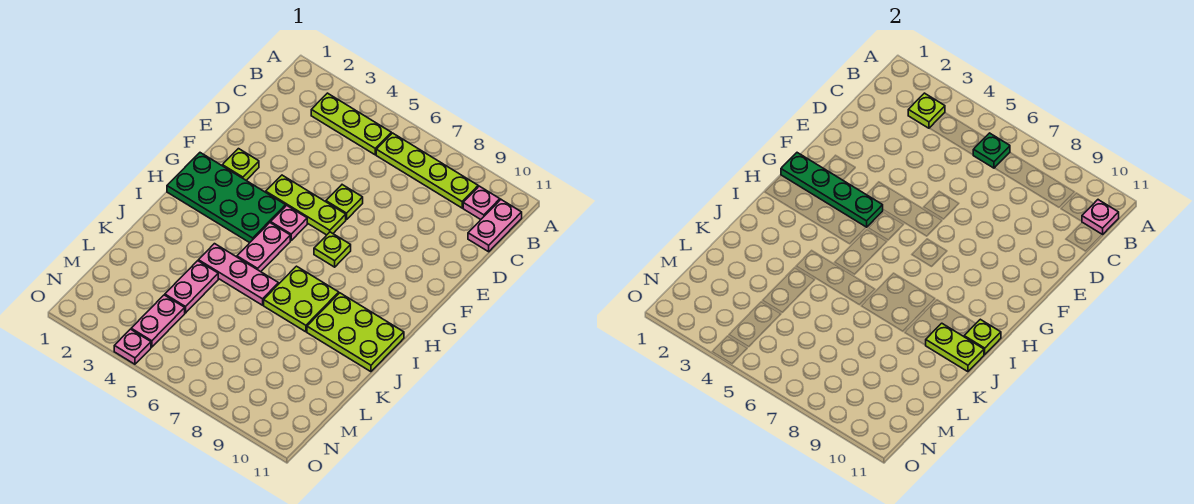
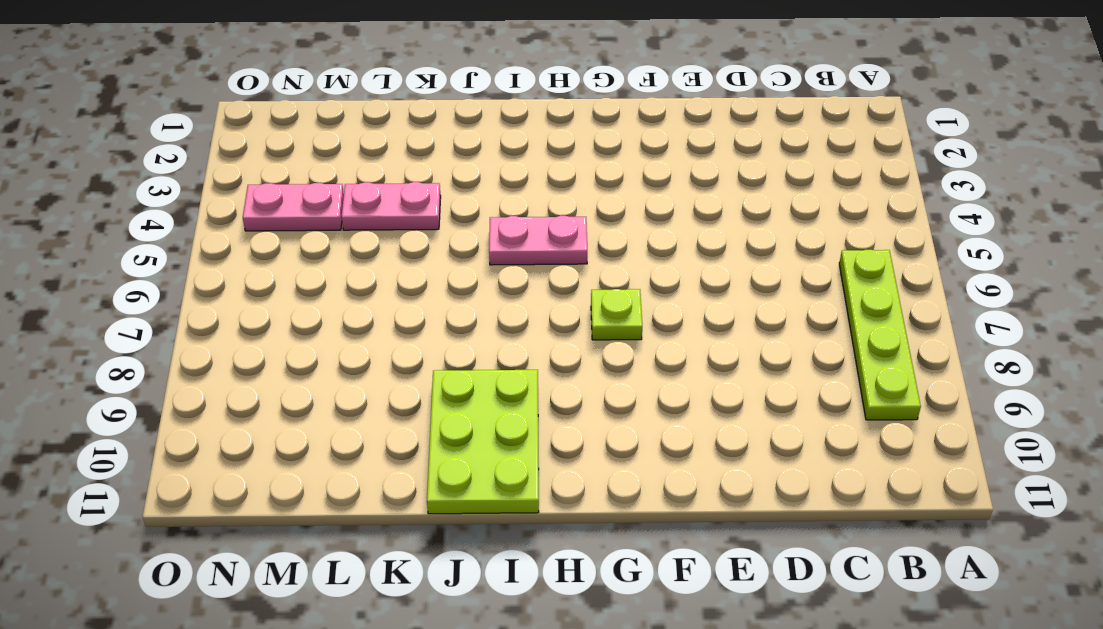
none -> lime 1x3 plate [311,93,391,155]
none -> pink 1x1 plate [463,186,500,219]
none -> pink 1x2 plate [468,200,522,252]

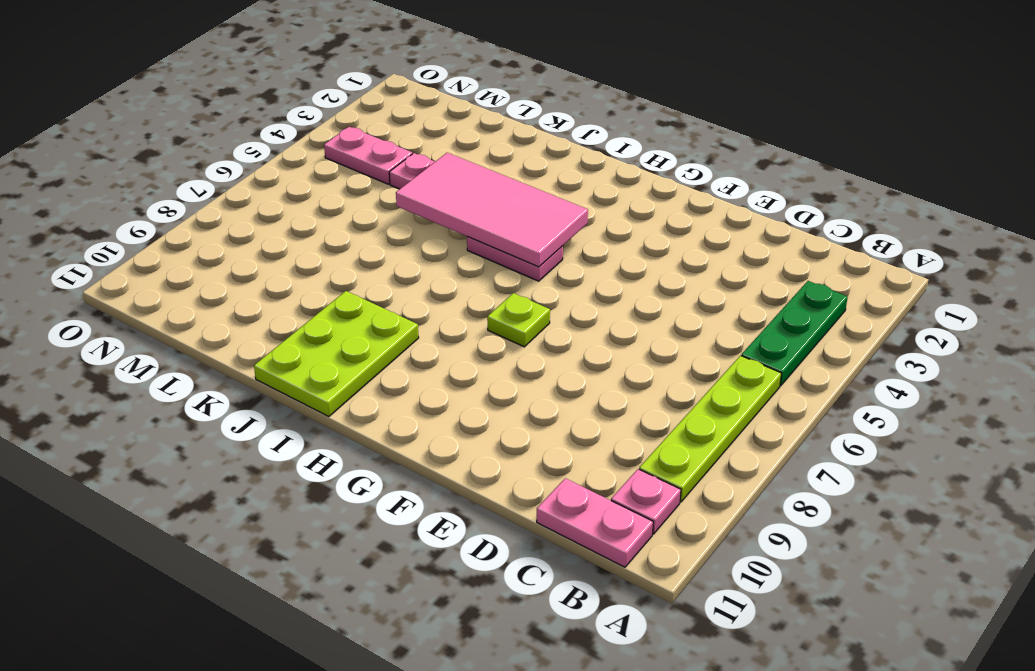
green 1x3 plate [741,281,848,386] -> lime 1x3 plate [311,93,391,155]
pink 2x4 tile [396,153,588,267] -> none
none -> lime 1x1 plate [326,185,363,220]
none -> lime 1x1 plate [222,149,259,180]
none -> lime 1x3 plate [266,175,346,235]

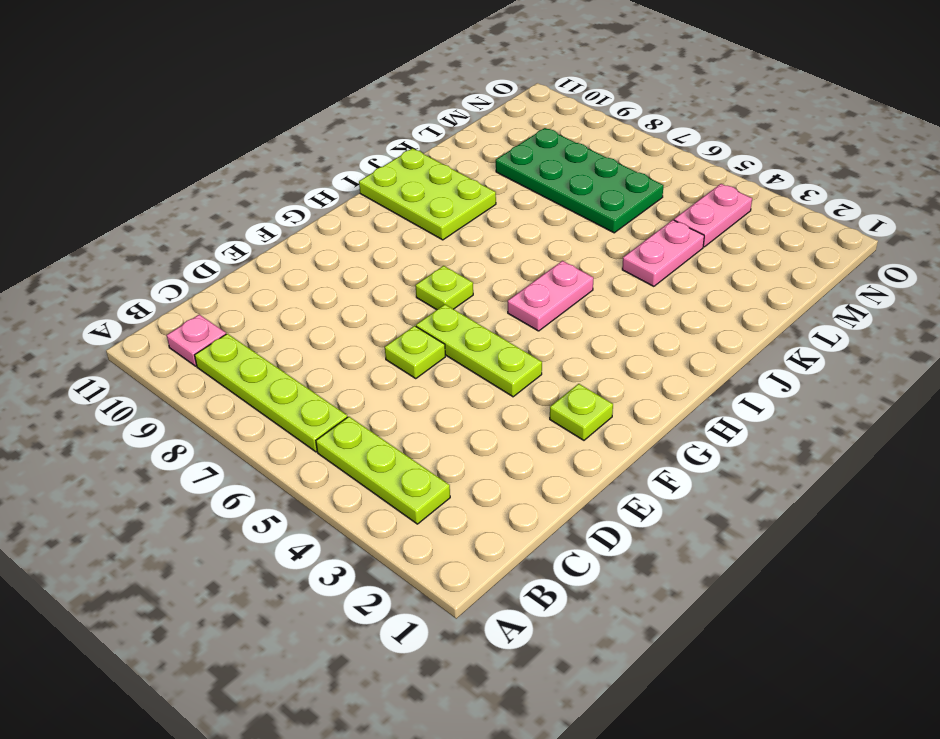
green 2x4 plate [496,128,664,233] -> green 2x4 plate moved to [167,153,286,243]
none -> pink 1x2 plate [468,200,522,252]
none -> pink 1x1 plate [271,205,307,240]
none -> lime 2x2 plate [264,266,339,332]

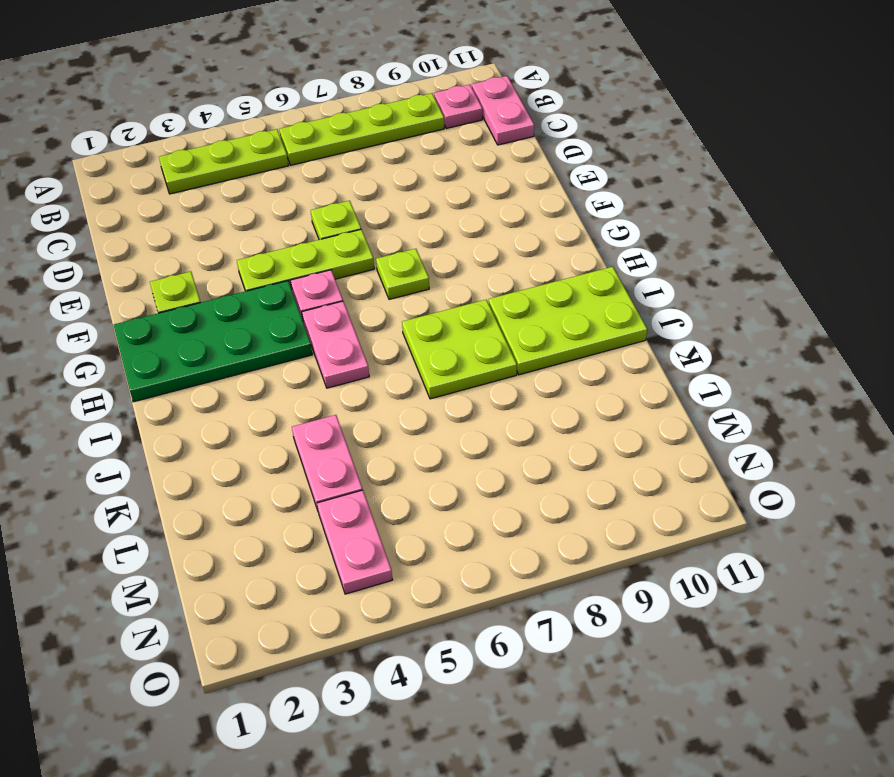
none -> pink 1x3 plate [198,244,279,305]
none -> pink 1x1 plate [114,329,151,364]
none -> lime 1x1 plate [908,93,945,128]

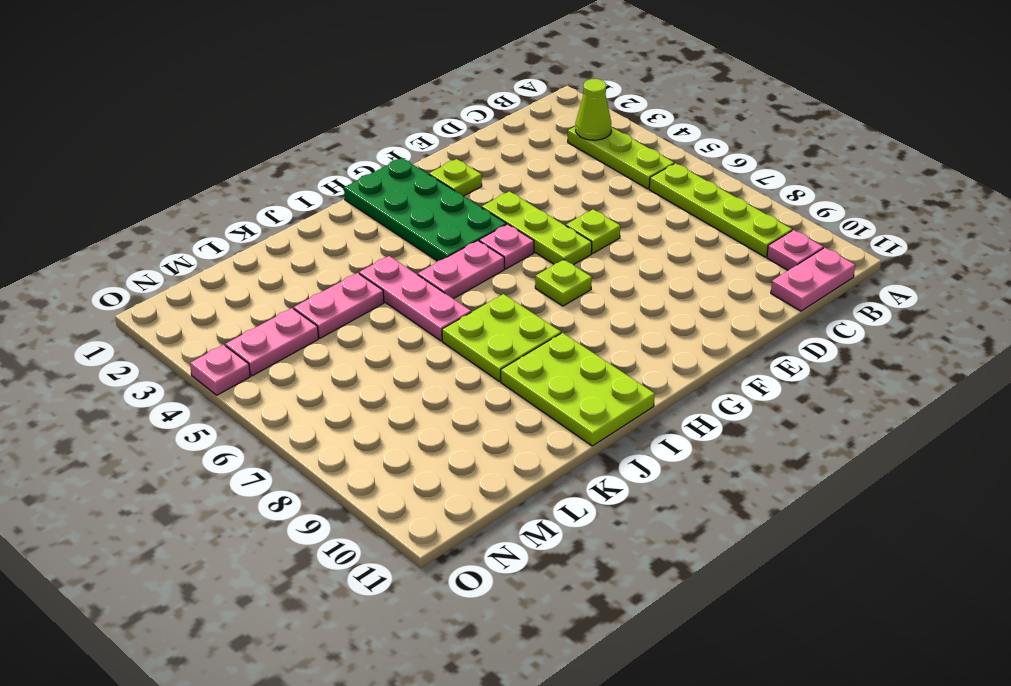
lime 1x1 cone [576,79,611,140] -> lime 1x1 plate [908,93,945,128]
none -> green 1x1 plate [973,133,1010,168]
none -> pink 1x1 plate [1082,200,1119,235]
none -> green 1x4 plate [781,153,883,227]

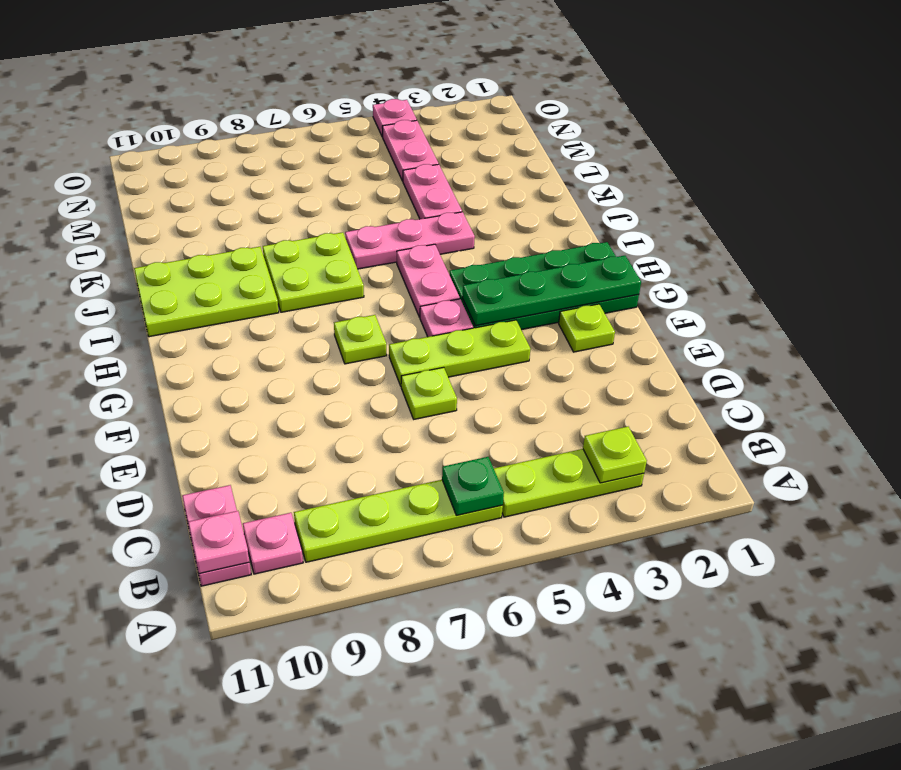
none -> lime 1x1 plate [964,319,1001,355]
none -> lime 1x2 plate [926,323,984,372]

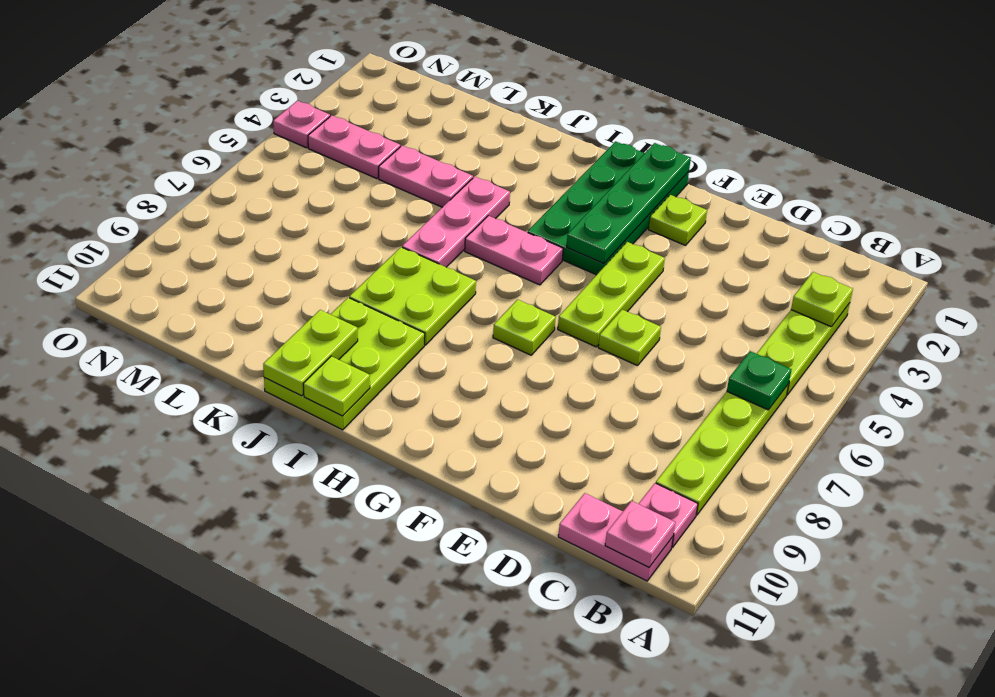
none -> pink 1x1 plate [271,205,307,240]

